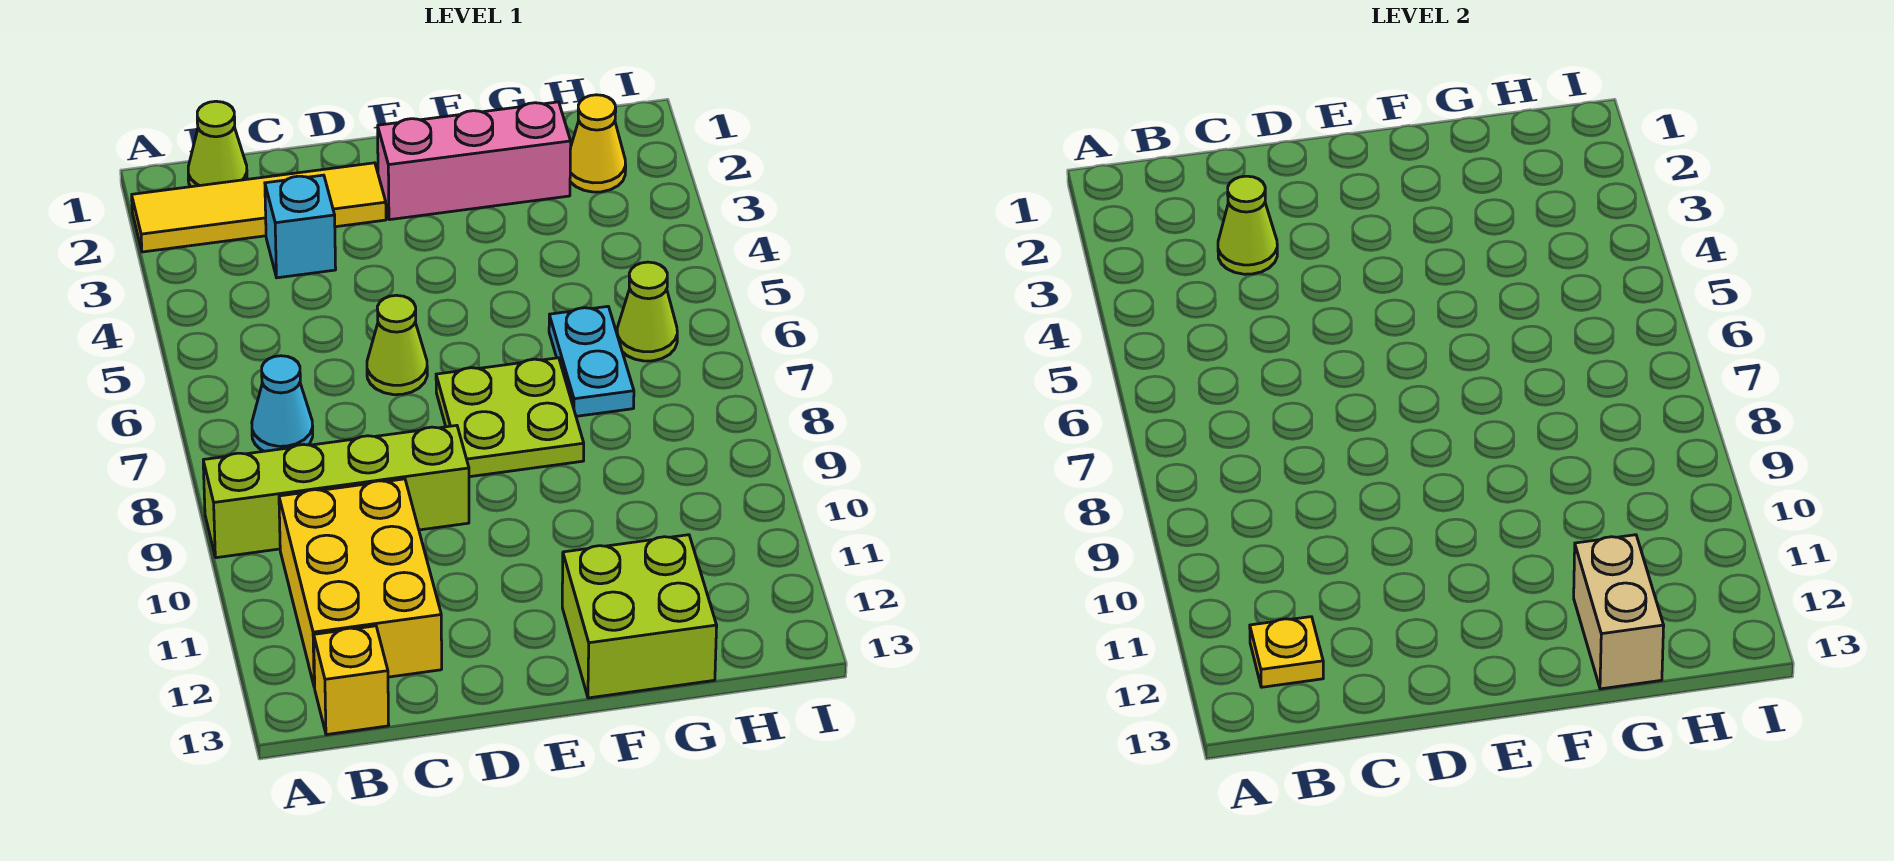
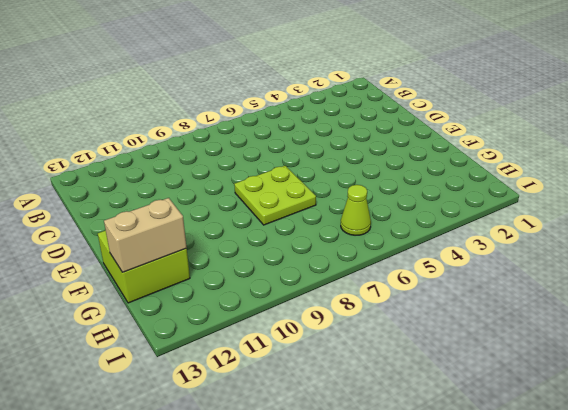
none -> yellow 1x4 tile [132,163,386,252]
none -> lime 1x4 brick [203,425,469,558]
none -> lime 1x1 cone [188,101,247,187]

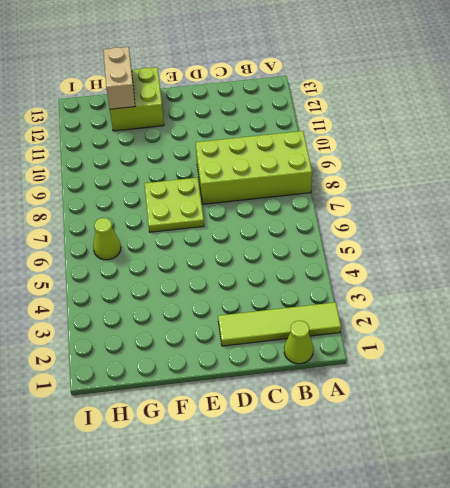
lime 1x4 tile [218,302,341,346] -> yellow 1x4 tile [132,163,386,252]
lime 2x4 brick [196,131,312,204] -> lime 1x4 brick [203,425,469,558]
none -> cyan 1x1 cone [252,356,313,451]
none -> yellow 2x3 brick [279,479,442,687]
none -> yellow 1x1 brick [314,626,389,735]

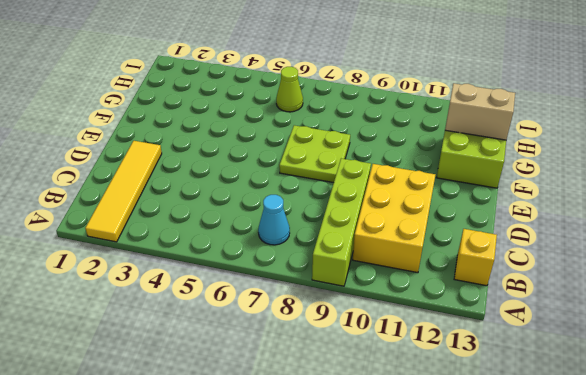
yellow 2x3 brick [353,164,435,273] -> yellow 2x3 brick turned to [279,479,442,687]
none -> lime 1x1 cone [188,101,247,187]
none -> cyan 1x1 brick [265,175,336,278]
none -> lime 1x1 cone [367,295,427,395]

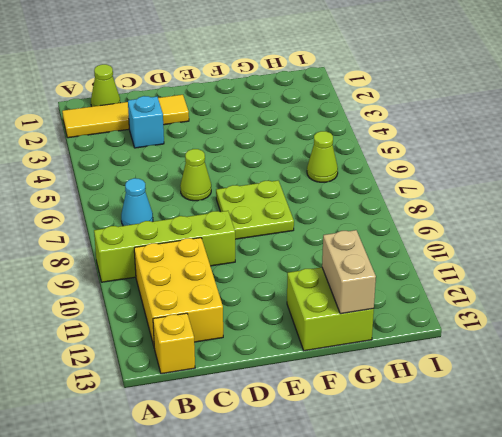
none -> pink 1x3 brick [378,102,571,220]
none -> cyan 1x2 plate [549,306,634,416]
none -> yellow 1x1 cone [570,95,626,192]

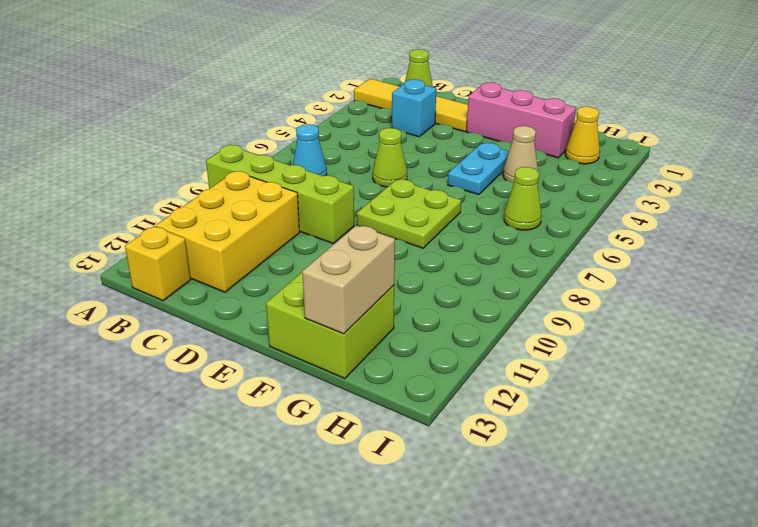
cyan 1x2 plate [448,143,509,195] -> cyan 1x2 plate moved to [549,306,634,416]
tan 1x1 cone [503,126,538,183] -> none
none -> yellow 1x1 plate [1250,617,1323,687]
none -> lime 1x1 cone [1218,176,1277,274]

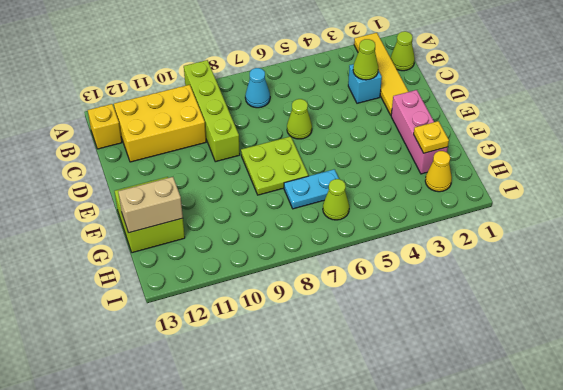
yellow 1x1 plate [414,121,449,153] -> yellow 1x1 plate moved to [1250,617,1323,687]

